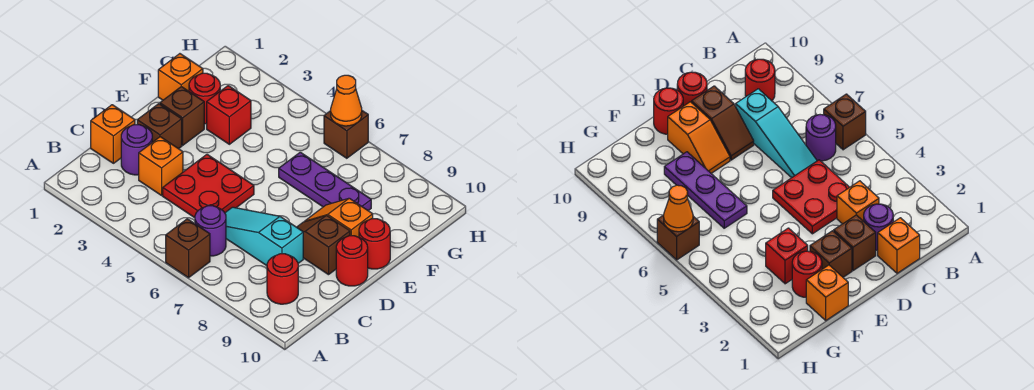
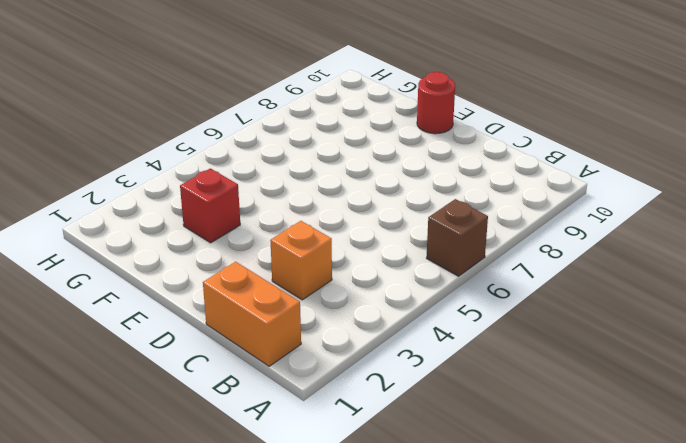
orange 1x2 brick [203,262,301,366] -> orange 1x1 brick [91,105,135,163]
none -> purple 1x1 round brick [195,206,226,256]
none -> red 1x1 round brick [267,254,298,304]
none -> purple 1x1 round brick [121,125,152,175]

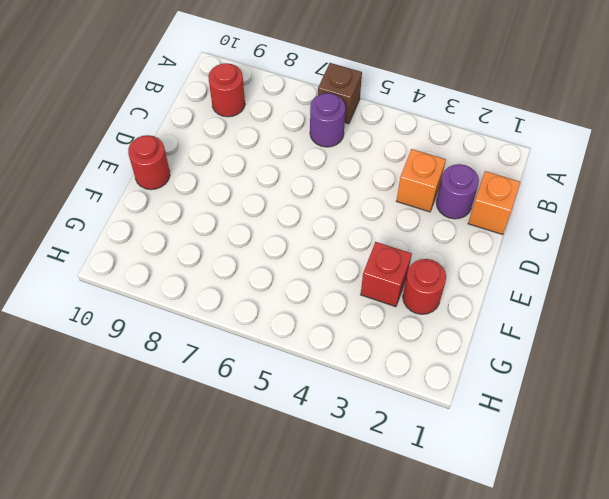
none -> red 2x2 plate [163,155,254,218]
none -> cyan 1x3 slope [225,207,303,266]
none -> brown 1x1 brick [137,104,182,149]

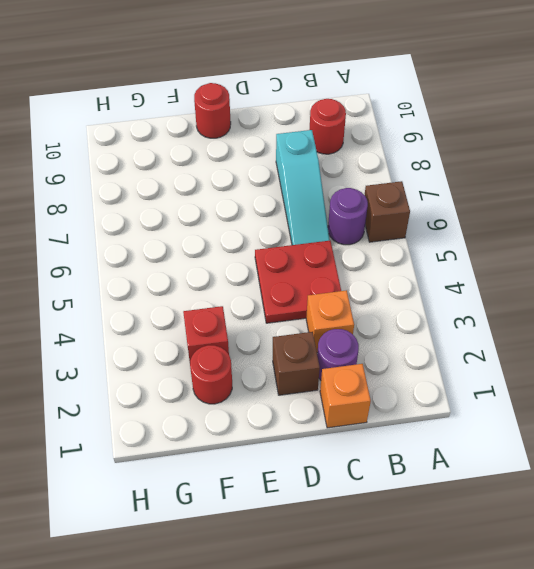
none -> brown 1x2 slope [297,215,350,275]
none -> red 1x1 round brick [336,236,368,286]
none -> brown 1x1 brick [160,87,204,145]

